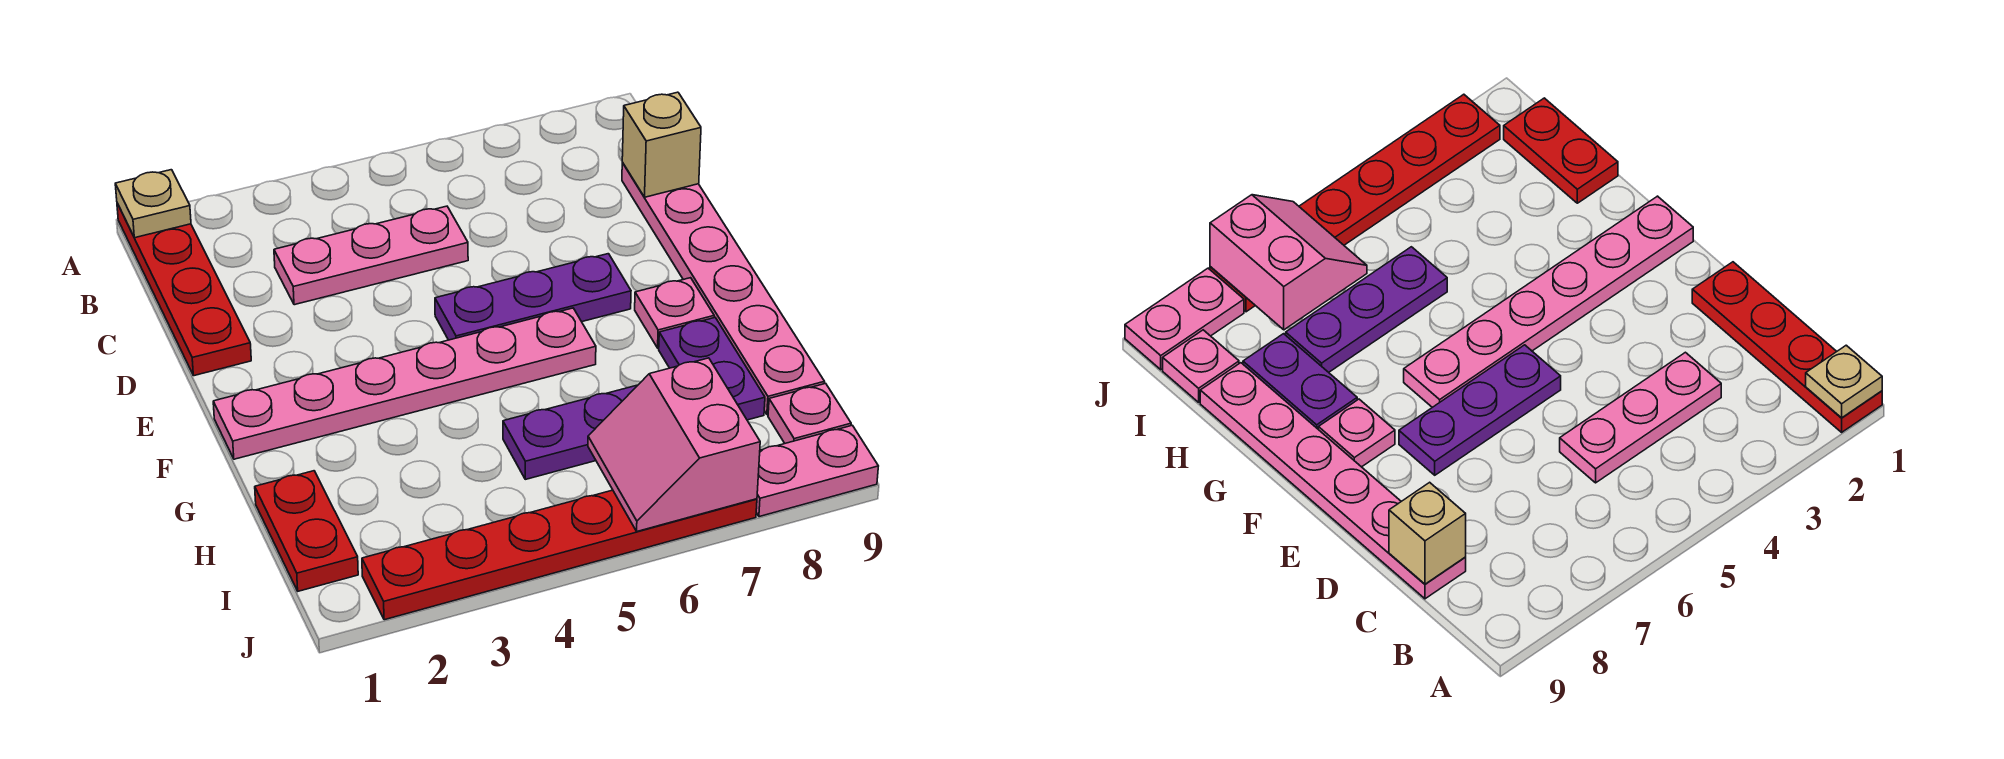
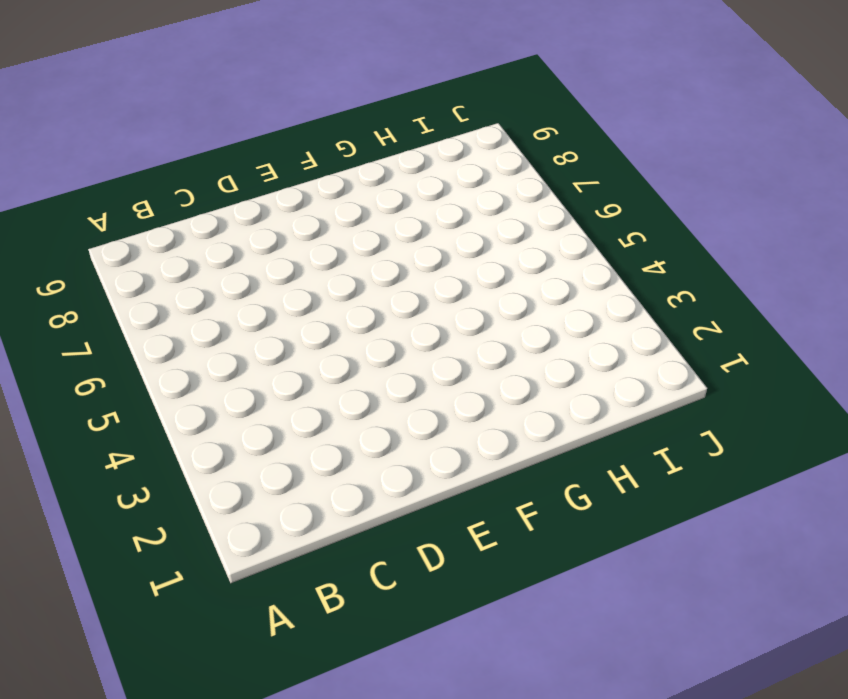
none -> red 1x4 plate [117,203,251,376]
none -> pink 1x3 plate [274,206,468,305]
none -> pink 1x6 plate [622,163,825,415]

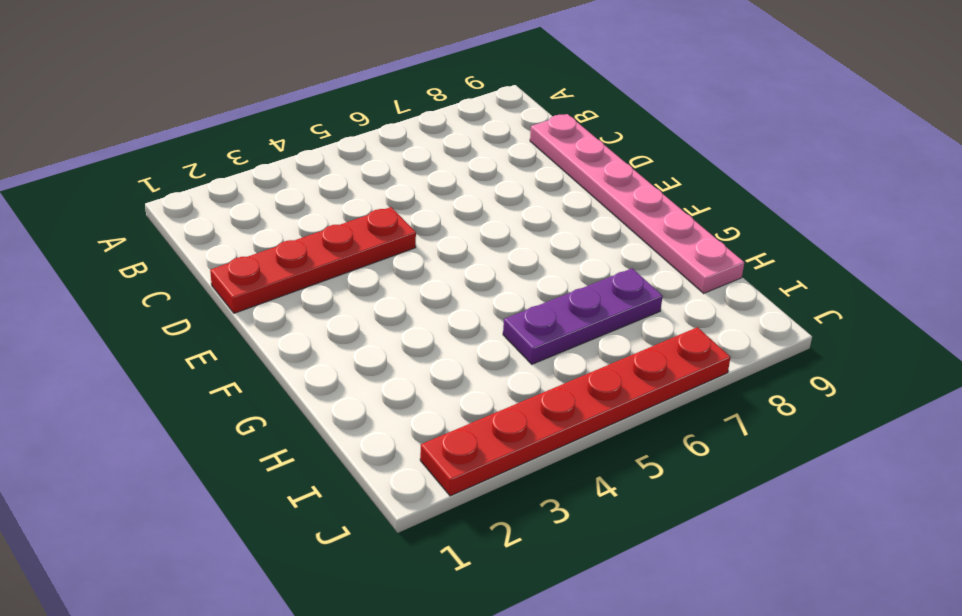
red 1x4 plate [210,207,416,313] -> red 1x4 plate turned to [117,203,251,376]
none -> pink 1x3 plate [274,206,468,305]
none -> purple 1x3 plate [435,254,631,340]
none -> pink 1x6 plate [213,308,596,459]

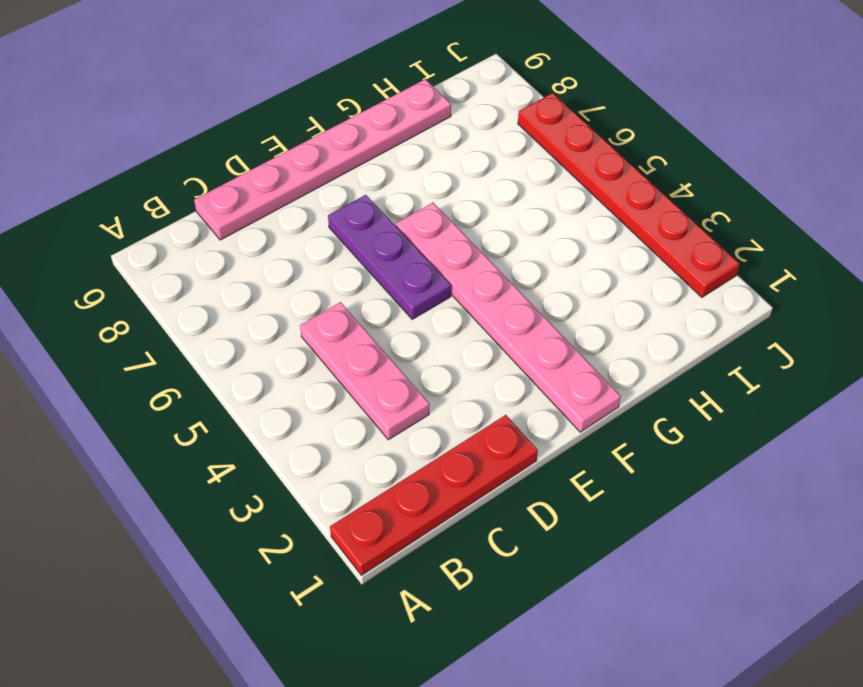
none -> pink 1x1 plate [635,278,714,348]
none -> purple 1x2 plate [659,318,765,420]
none -> red 1x2 plate [255,471,358,591]

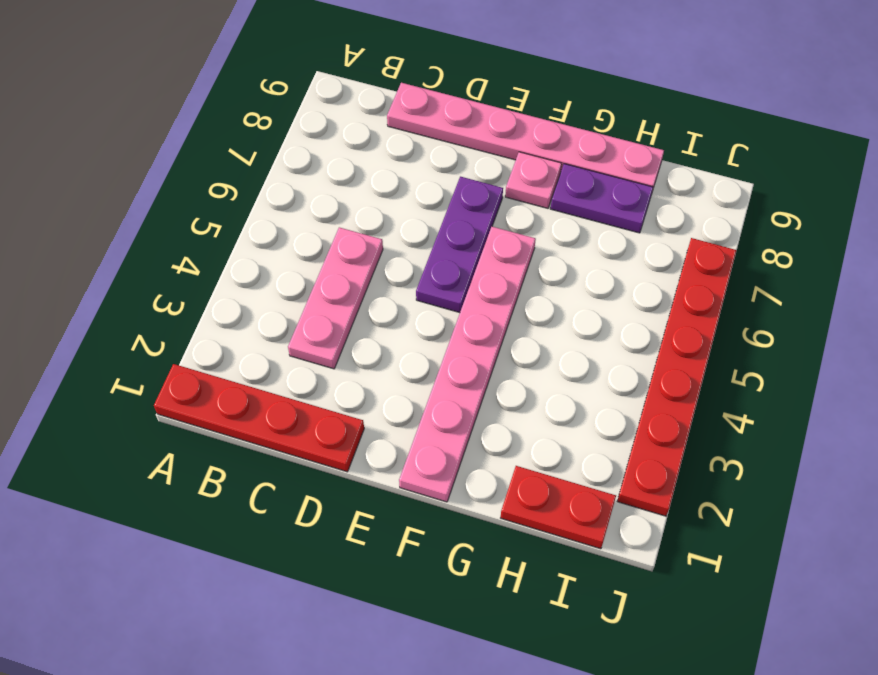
none -> purple 1x3 plate [503,385,638,479]
none -> pink 1x1 plate [768,383,851,443]
none -> pink 1x2 plate [756,425,878,517]

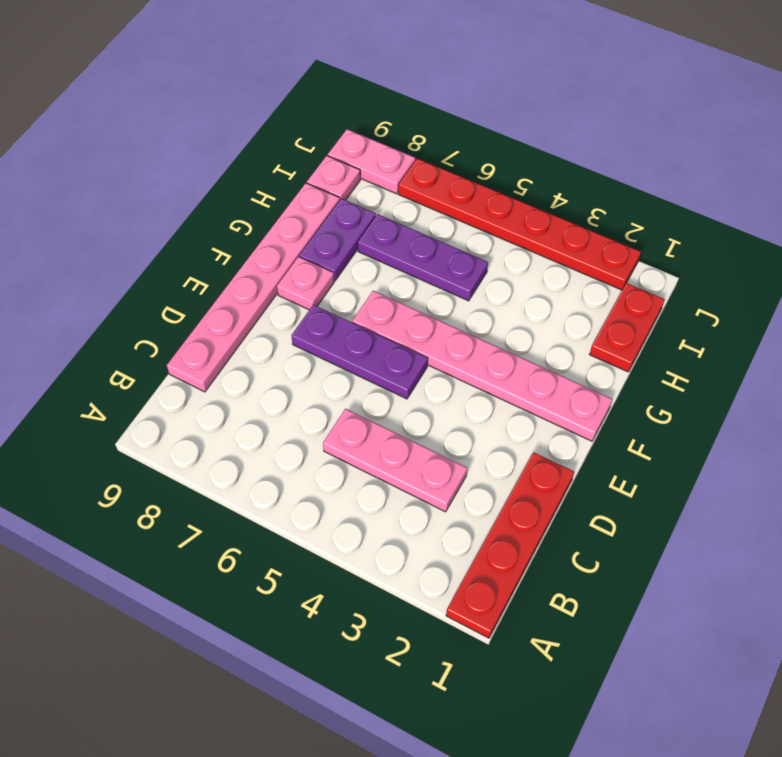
none -> tan 1x1 plate [115,170,191,238]
none -> tan 1x1 brick [622,92,701,197]
none -> pink 2x2 slope [588,358,760,531]

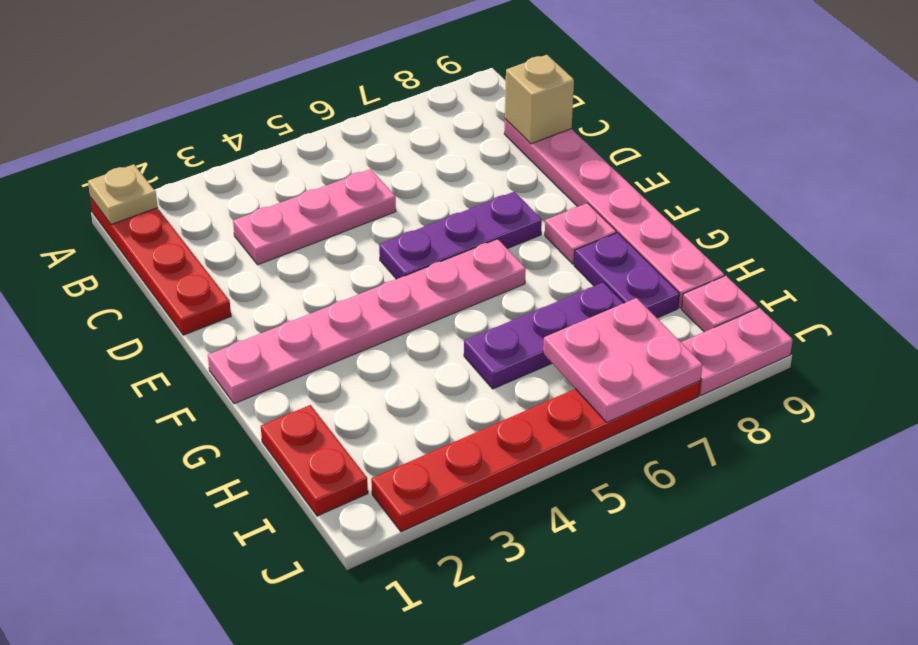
pink 2x2 plate [543,298,703,422] -> pink 2x2 slope [588,358,760,531]

